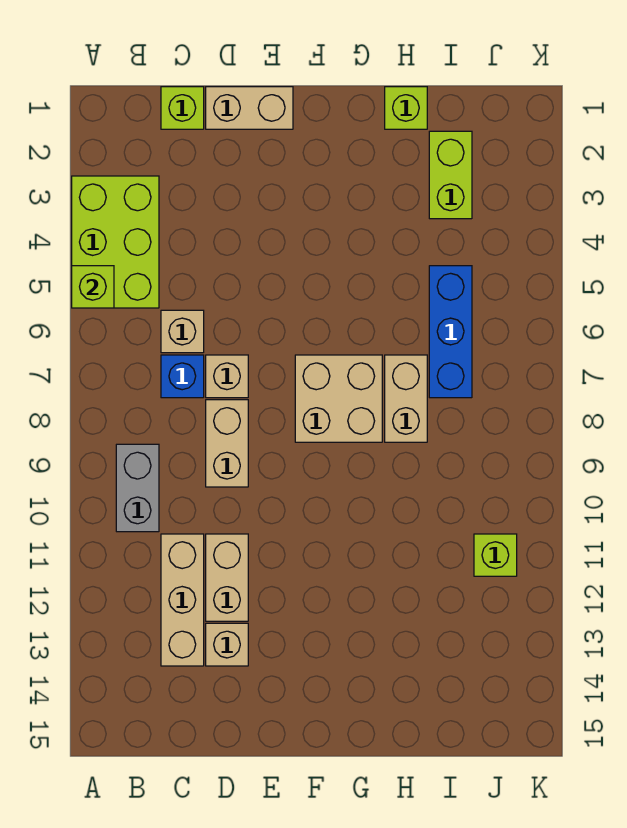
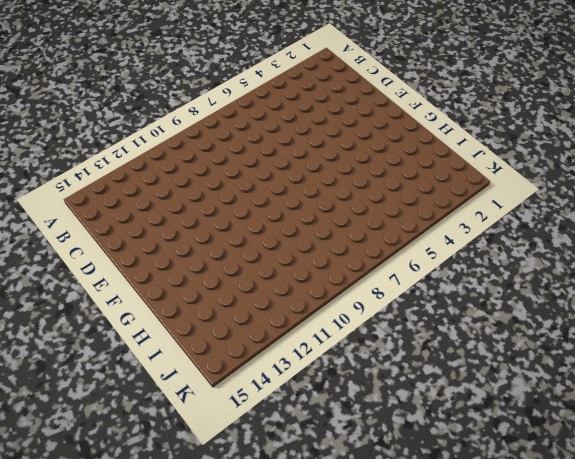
none -> lime 2x3 brick [72,176,159,308]
none -> grey 1x2 brick [116,444,159,532]
none -> lime 1x1 brick [161,87,204,129]

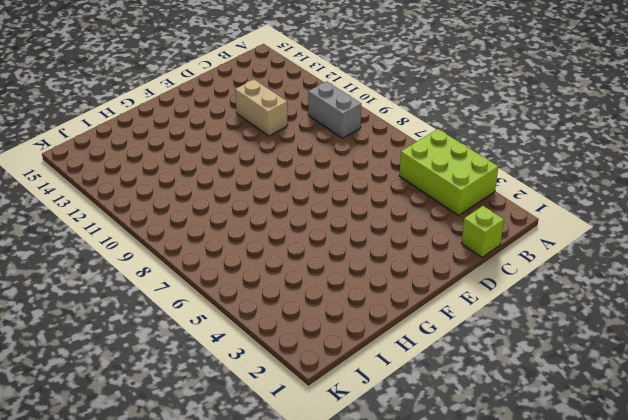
none -> tan 1x1 brick [161,310,204,353]
none -> blue 1x1 brick [161,355,204,398]
none -> tan 1x3 brick [161,534,204,666]

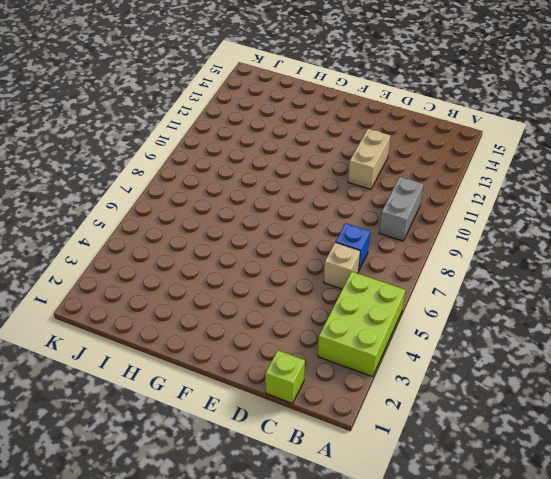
none -> tan 1x3 brick [161,534,204,666]
none -> tan 1x2 brick [206,87,293,129]
none -> tan 1x1 brick [206,355,248,398]

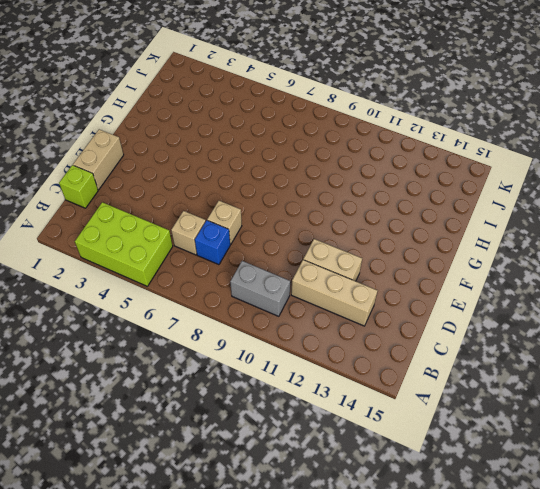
none -> tan 1x2 brick [206,400,248,487]
none -> tan 1x1 brick [206,623,248,666]
none -> tan 2x2 brick [295,355,382,442]

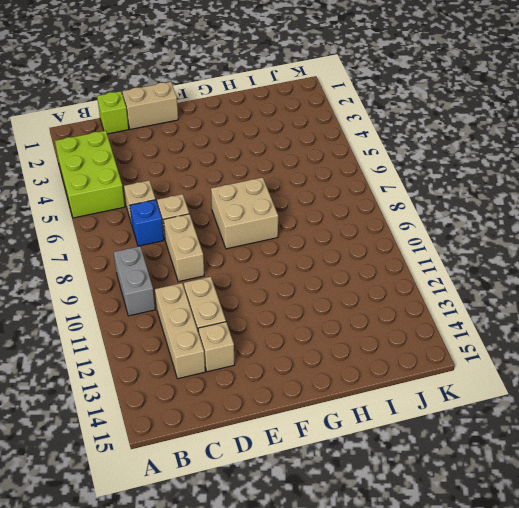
none -> lime 1x1 brick [385,87,427,129]
none -> tan 1x2 brick [385,355,427,442]
none -> lime 1x2 brick [429,131,472,219]

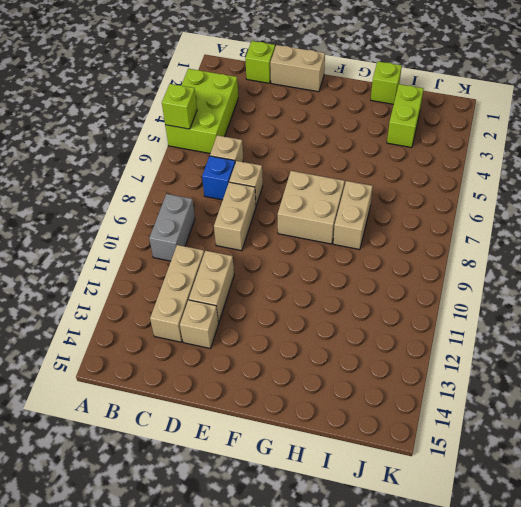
none -> blue 1x3 brick [429,266,472,398]
none -> lime 1x1 brick [474,534,517,576]

